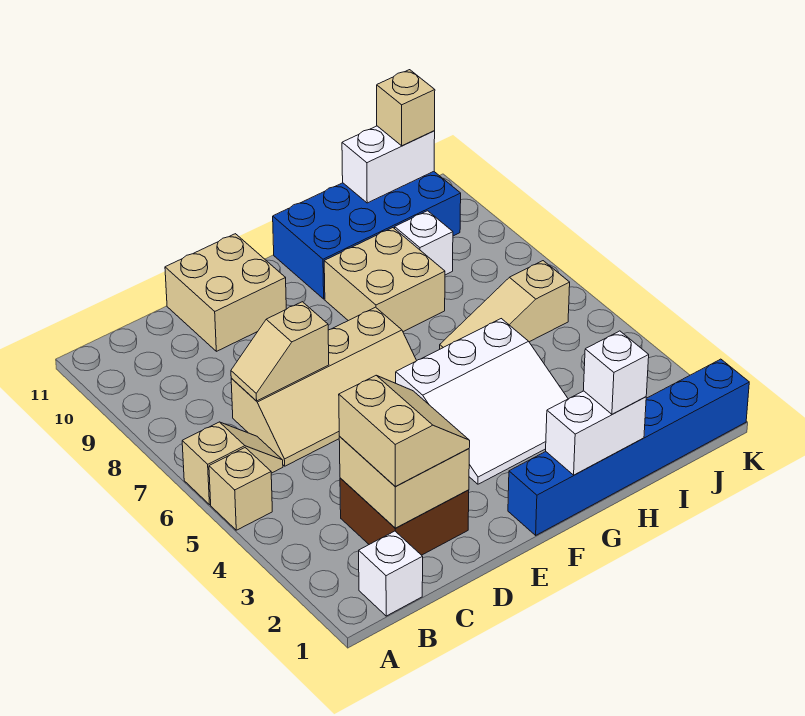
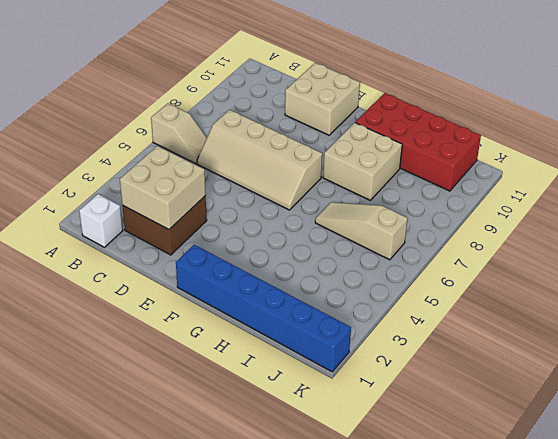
red 2x4 brick [355,93,481,191] -> blue 2x4 brick [273,172,461,299]
none -> tan 1x1 brick [209,448,272,530]
none -> white 3x3 slope [396,319,568,484]
none -> white 1x1 brick [395,211,453,275]

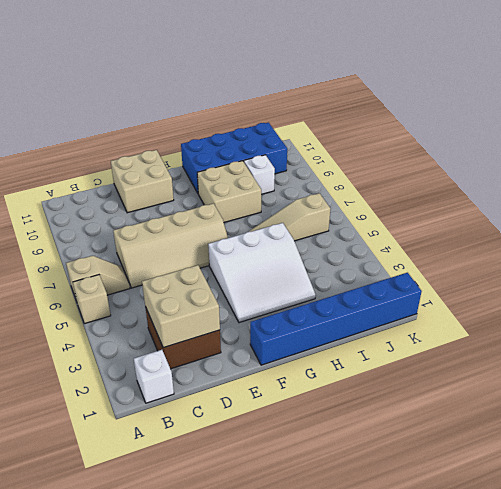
none -> tan 1x2 slope [231,302,329,401]
none -> white 1x2 brick [546,391,646,475]
none -> white 1x2 brick [342,126,435,203]

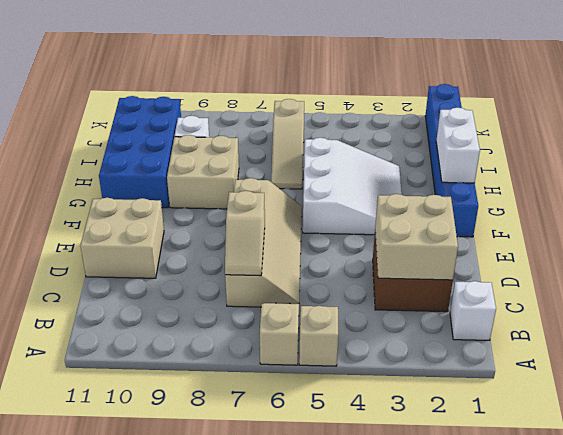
none -> white 1x2 brick [342,126,435,203]
none -> tan 2x2 slope [339,376,470,486]
none -> white 1x1 brick [583,331,649,414]

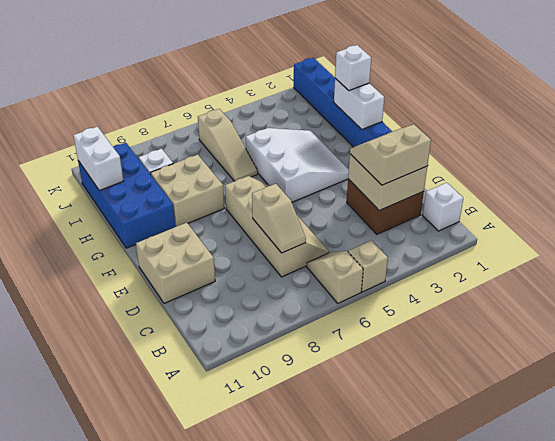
none -> tan 1x1 brick [377,70,435,146]

